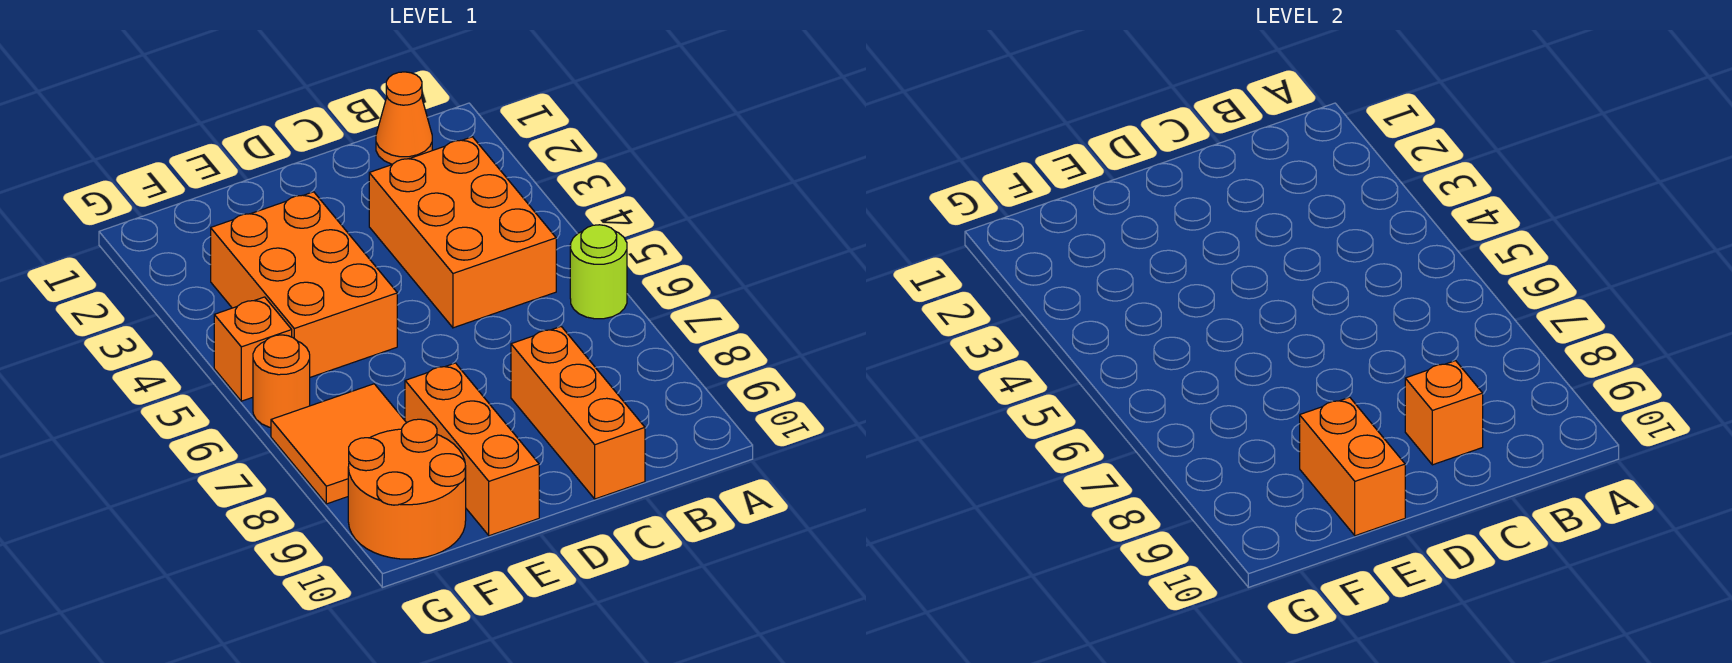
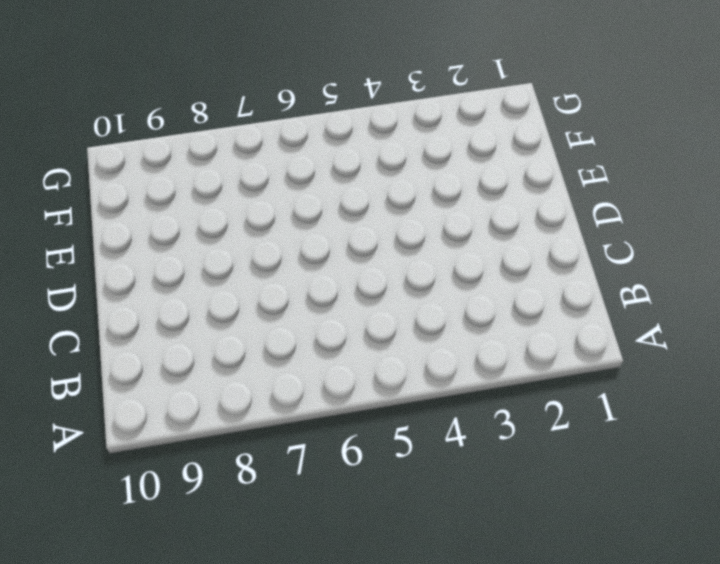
none -> lime 1x1 round brick [570,225,627,319]
none -> orange 1x1 cone [376,72,432,164]
none -> orange 2x3 brick [369,137,556,328]

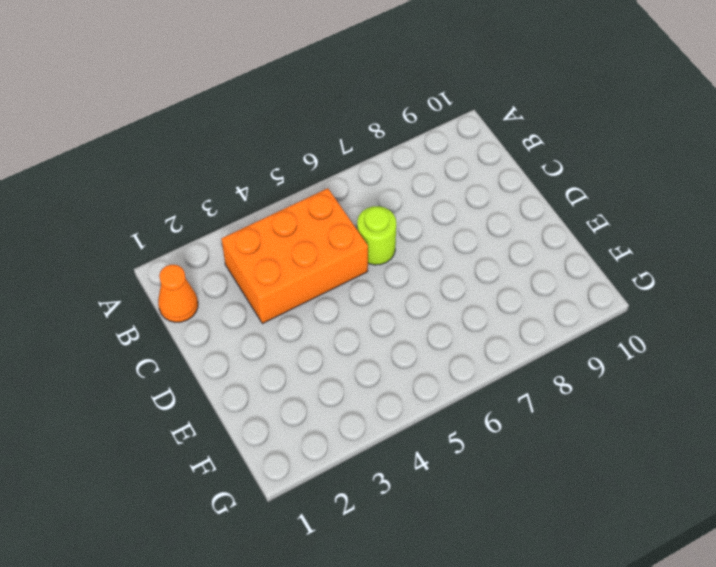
lime 1x1 round brick [357,206,396,265] -> lime 1x1 round brick moved to [570,225,627,319]
none -> orange 1x3 brick [511,327,645,499]
none -> orange 2x3 brick [211,192,397,377]
none -> orange 1x3 brick [405,363,539,536]

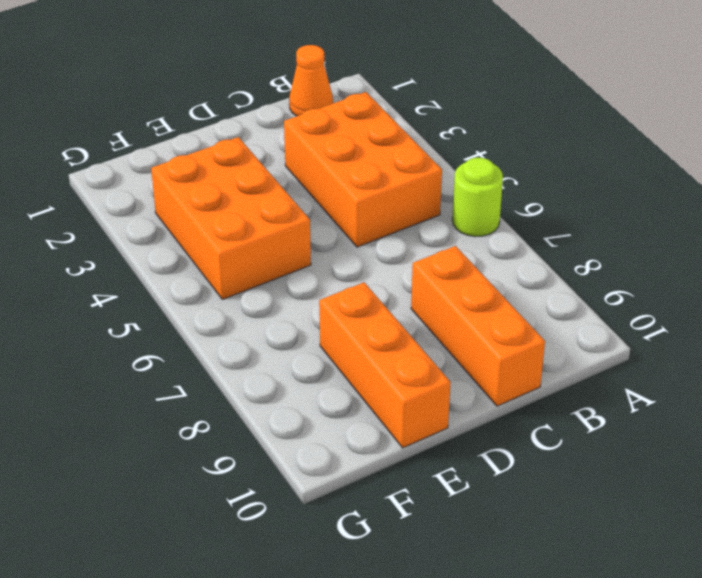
none -> orange 2x2 tile [271,384,406,504]
none -> orange 2x2 round brick [348,419,466,559]
none -> orange 1x1 brick [214,297,292,401]

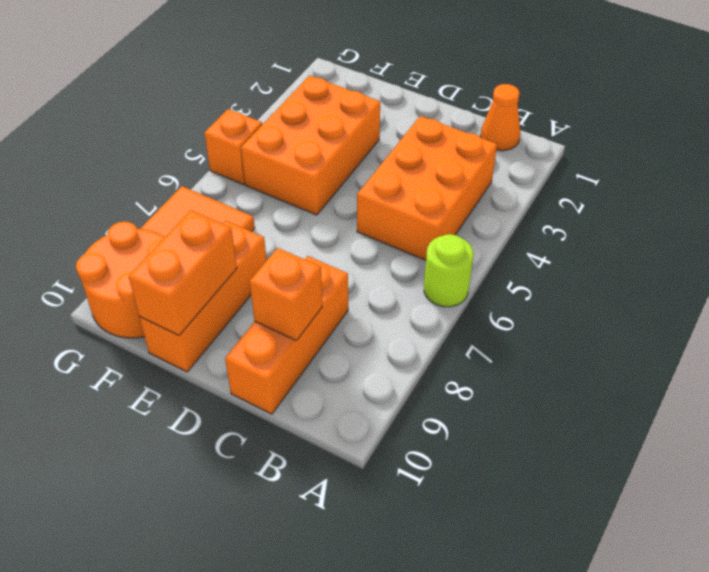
none -> orange 1x1 round brick [253,335,310,428]

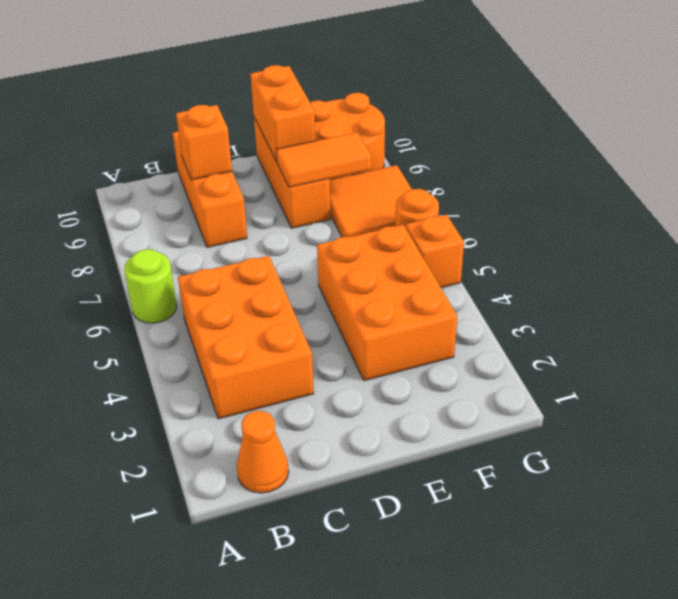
orange 1x2 tile [276,132,371,187] -> none

